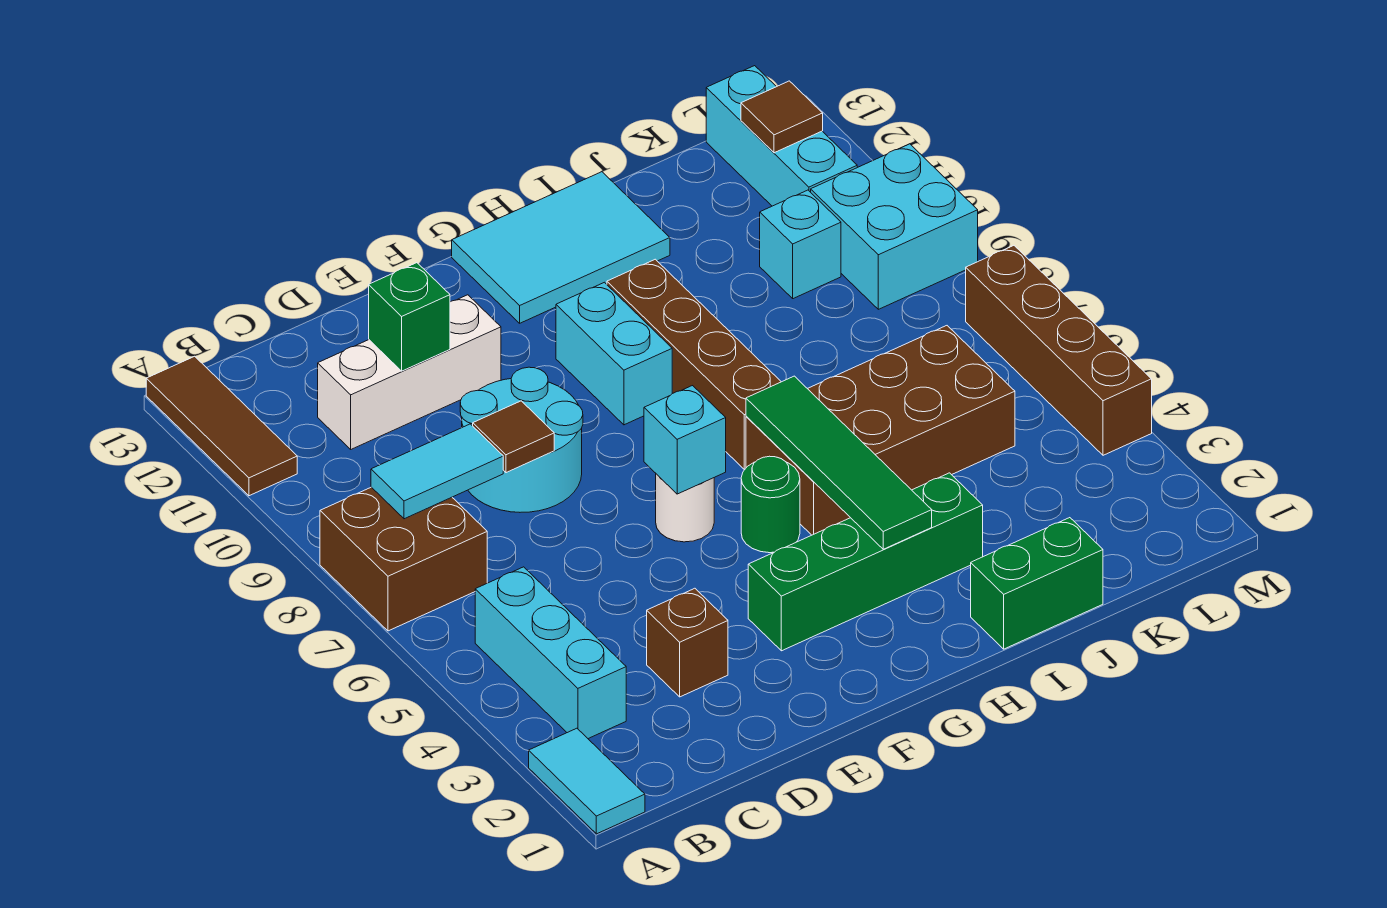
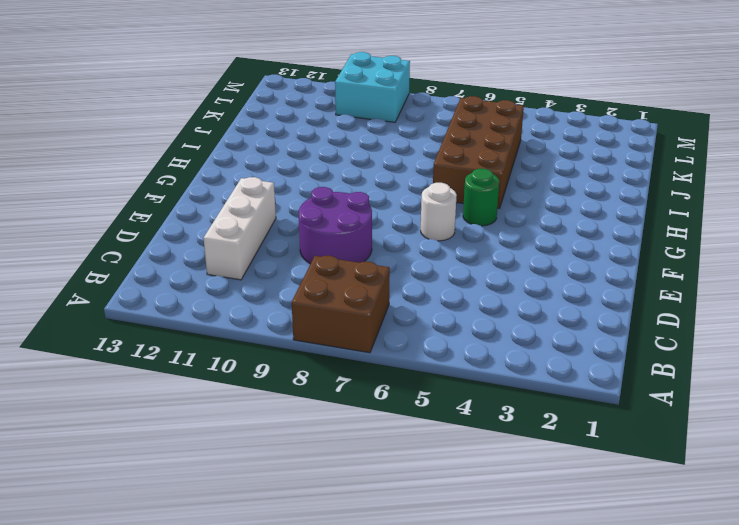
purple 2x2 round brick [299,187,372,264] -> cyan 2x2 round brick [460,367,583,512]
none -> cyan 1x2 tile [529,728,645,834]
none -> brown 1x3 tile [146,356,297,496]
none -> cyan 1x3 brick [475,567,626,739]

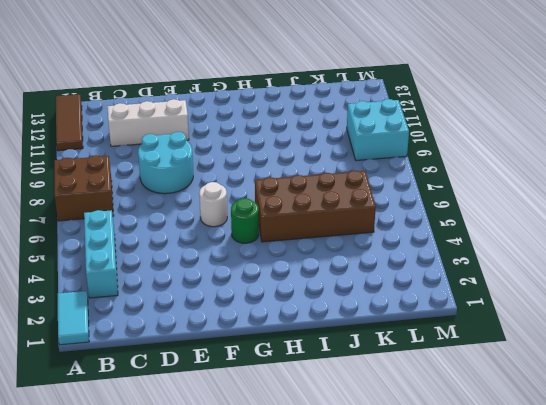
none -> brown 1x1 brick [647,588,728,697]
none -> green 1x4 brick [748,473,983,651]
none -> cyan 1x2 brick [556,282,672,425]

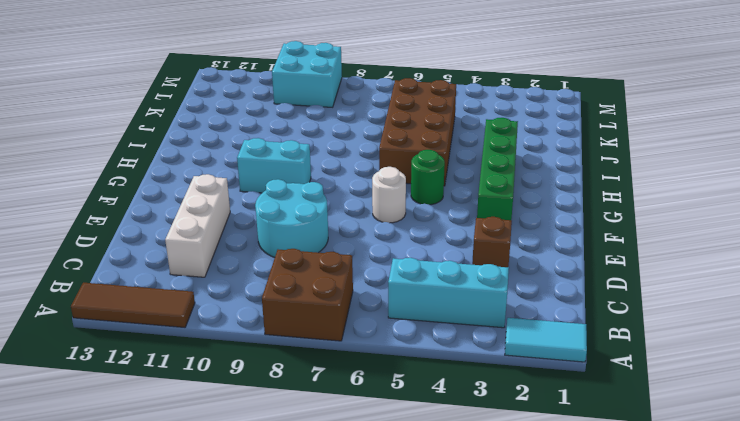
none -> cyan 2x3 tile [452,172,670,323]
none -> brown 1x4 brick [607,259,781,469]
none -> green 1x2 brick [971,518,1103,649]

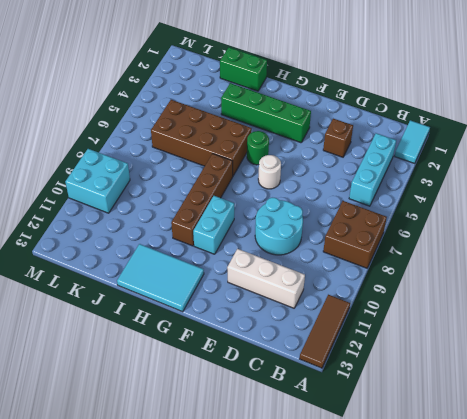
none -> cyan 1x1 brick [760,190,841,299]
none -> cyan 1x3 brick [706,66,857,206]
none -> brown 1x4 brick [966,246,1152,455]

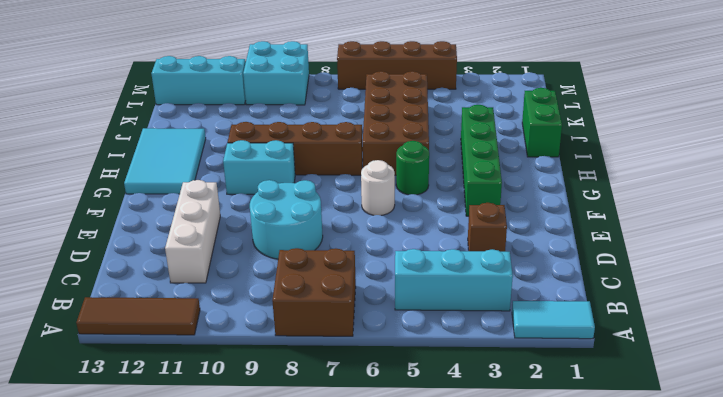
none -> cyan 1x1 brick [760,190,841,299]
none -> cyan 1x2 tile [371,424,503,519]
none -> brown 1x1 tile [473,401,554,473]

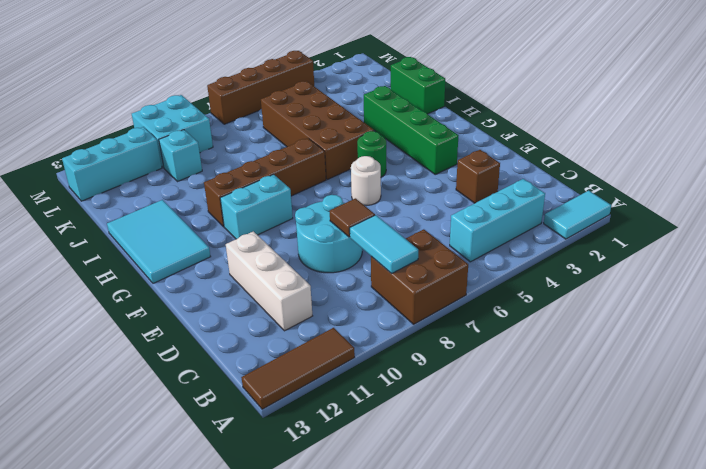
none -> green 1x1 brick [369,263,450,371]
none -> cyan 1x1 brick [644,386,726,494]
none -> green 1x4 tile [746,376,932,549]

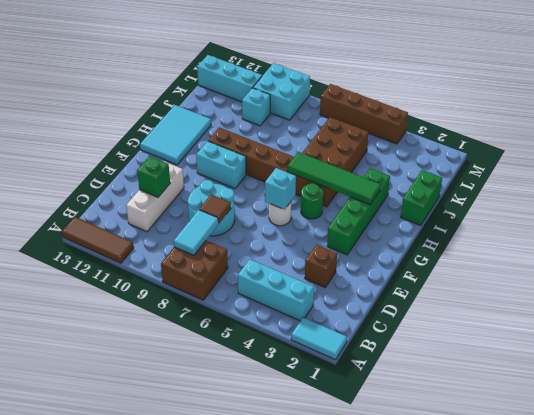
none -> brown 1x1 tile [741,81,823,153]

